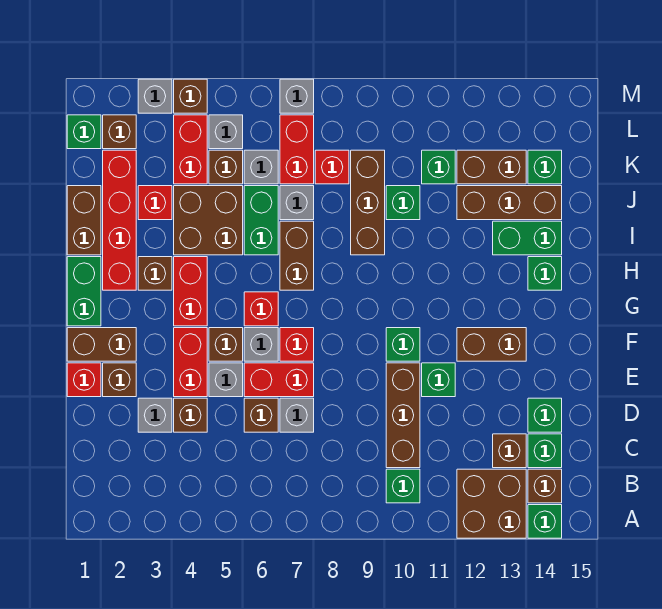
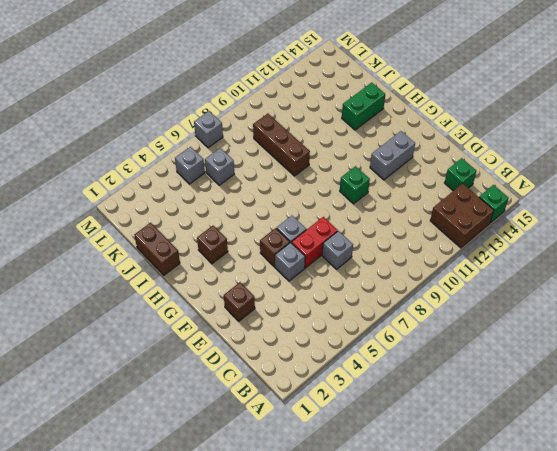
grey 1x2 brick [370,131,415,180] -> brown 1x2 brick [457,328,526,361]
none -> green 1x1 brick [386,469,420,503]
none -> brown 1x1 brick [528,469,562,503]
none -> brown 1x3 brick [386,363,420,468]
none -> brown 1x1 brick [493,434,526,468]

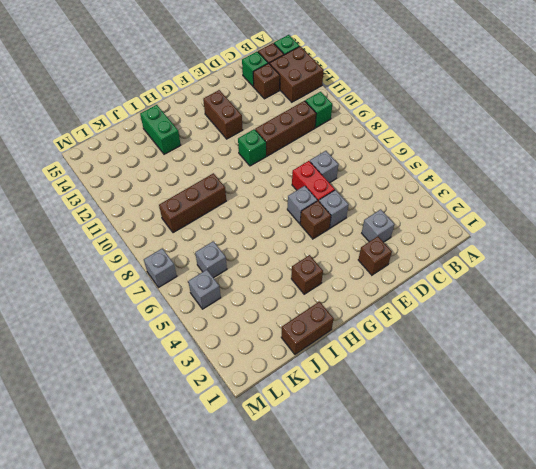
none -> brown 1x1 brick [174,398,207,432]
none -> brown 1x1 brick [244,398,278,432]
none -> green 1x1 brick [528,398,562,432]
none -> red 1x1 brick [67,363,101,397]

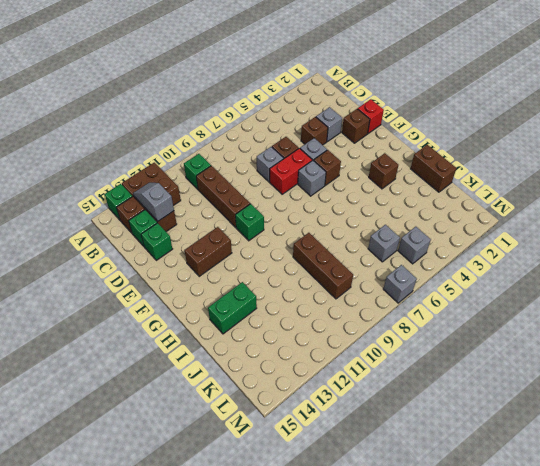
grey 1x2 slope [133,183,174,221] -> none
none -> red 1x2 brick [174,328,207,397]
none -> green 1x1 brick [422,363,455,397]
none -> brown 1x2 brick [67,328,136,361]
none -> red 1x1 brick [280,328,314,361]

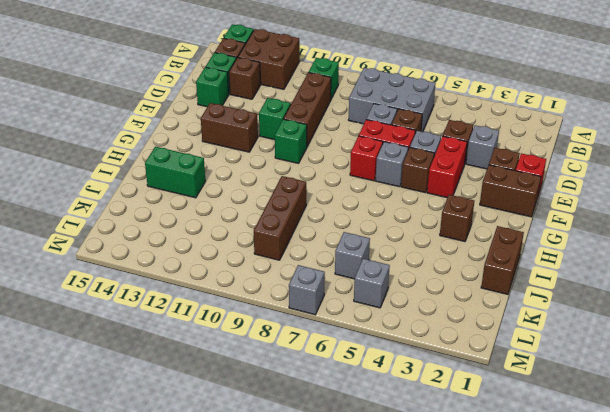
grey 2x3 brick [348,68,436,132] -> none
none -> green 1x2 brick [67,257,101,326]
none -> red 1x2 brick [174,257,207,326]
none -> red 1x1 brick [244,292,278,326]
none -> red 1x4 brick [103,150,136,290]

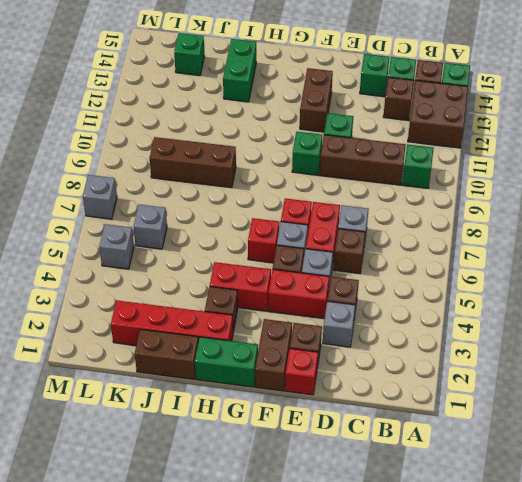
none -> brown 1x2 brick [280,221,314,290]
none -> green 1x1 brick [528,257,562,290]
none -> brown 2x2 brick [174,186,243,255]
none -> green 1x2 brick [244,186,278,255]

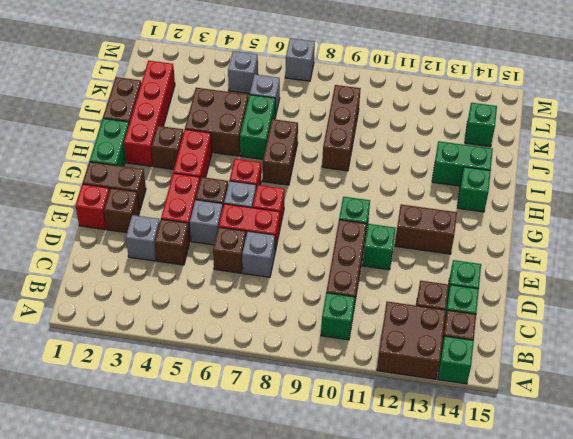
none -> red 1x1 brick [138,186,172,220]
none -> grey 1x1 brick [280,186,314,220]
none -> green 1x1 brick [386,186,420,220]
none -> brown 1x3 brick [457,186,562,220]

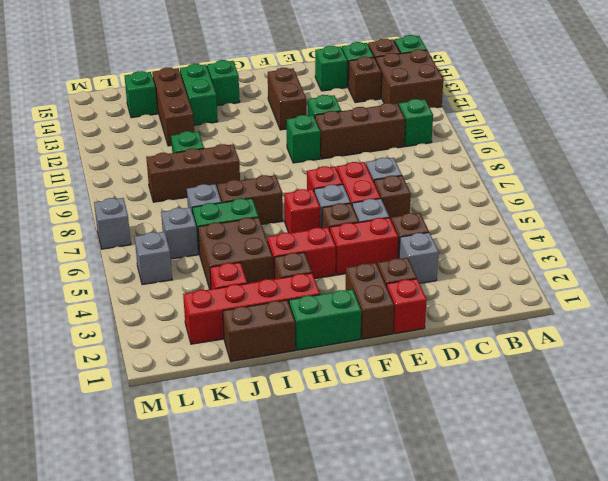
none -> red 1x2 brick [174,115,207,184]
none -> brown 1x1 brick [209,150,243,184]
none -> red 1x2 brick [280,115,314,184]
none -> red 1x1 brick [315,150,349,184]

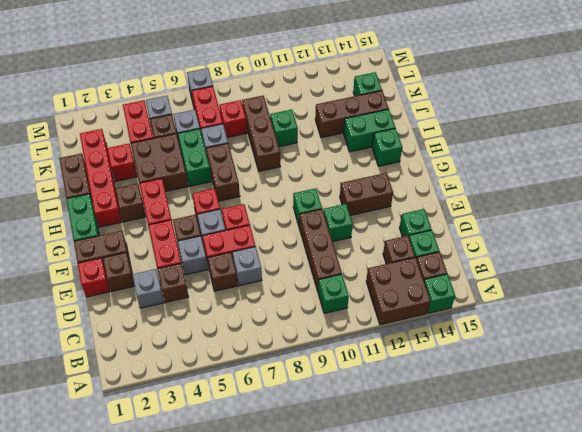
none -> green 1x1 brick [422,150,455,184]
none -> brown 1x2 brick [457,150,526,184]
none -> green 1x1 brick [67,115,101,149]
none -> brown 1x1 brick [103,115,136,149]

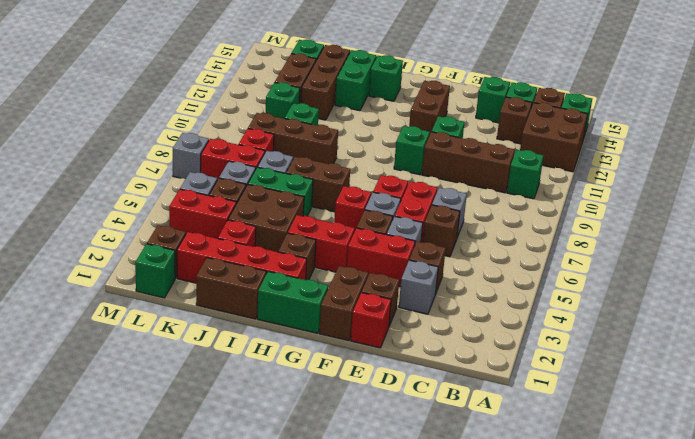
none -> grey 1x1 brick [138,79,172,113]
none -> brown 1x1 brick [174,79,207,113]

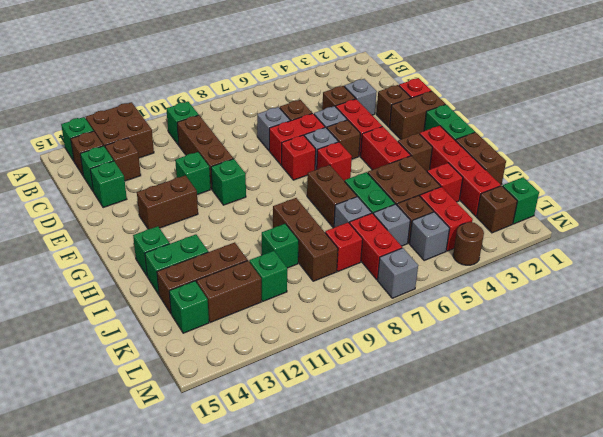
brown 1x1 round brick [453,222,484,265] -> brown 1x1 brick [174,79,207,113]
none -> grey 1x1 brick [138,79,172,113]

